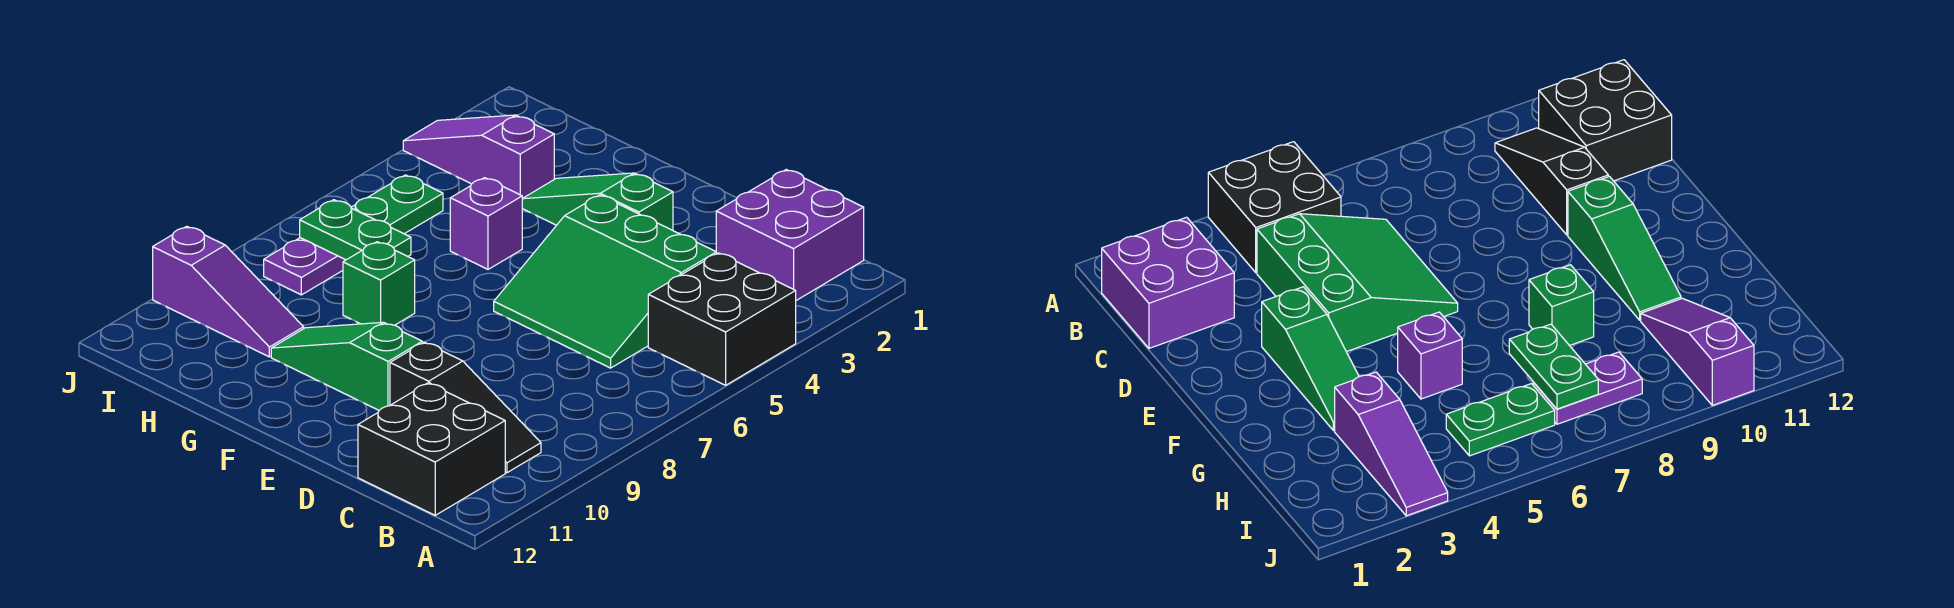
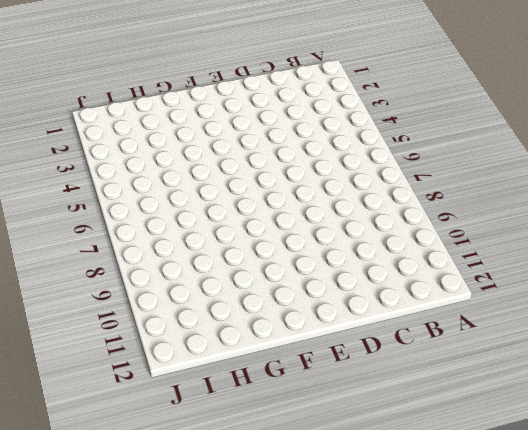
none -> black 2x2 brick [648,253,796,385]
none -> purple 2x2 brick [716,170,864,300]
none -> black 1x3 slope [390,342,541,473]

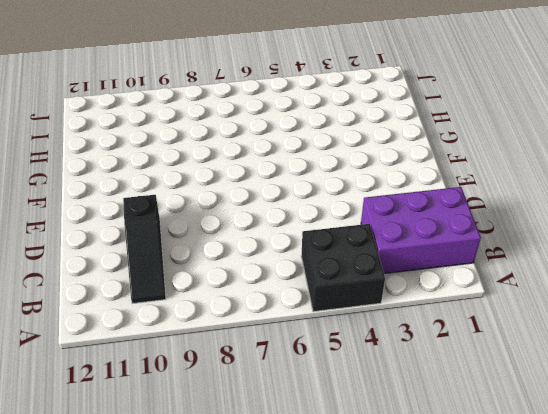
purple 2x3 brick [361,187,481,274] -> purple 2x2 brick [716,170,864,300]
none -> black 2x2 brick [358,383,505,515]
none -> green 3x3 slope [494,195,716,368]
none -> green 1x3 slope [522,173,673,230]

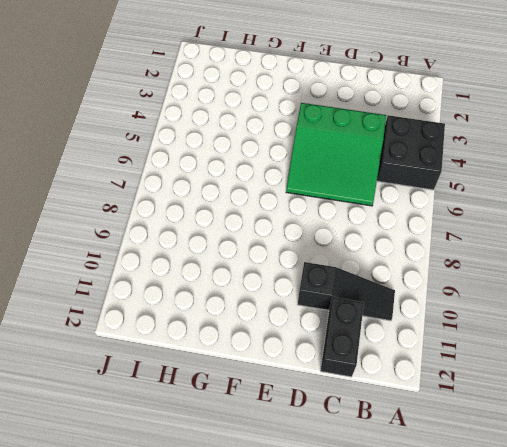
black 1x2 brick [320,297,364,377] -> black 2x2 brick [358,383,505,515]
none -> purple 2x2 brick [716,170,864,300]
none -> green 1x3 slope [522,173,673,230]
none -> green 1x3 slope [271,322,422,410]

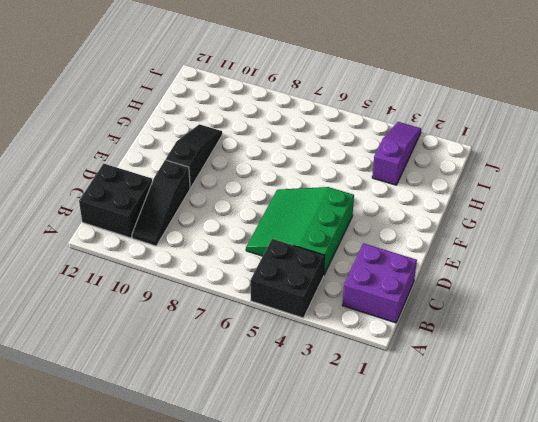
black 1x3 slope [166,124,222,188] -> green 1x3 slope [271,322,422,410]
none -> green 1x3 slope [522,173,673,230]
none -> purple 1x1 brick [450,178,523,269]
none -> green 1x1 brick [343,242,415,325]

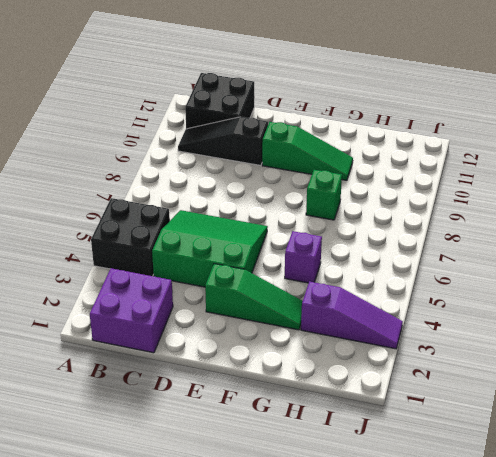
none -> purple 1x3 slope [153,226,304,357]
none -> green 1x2 plate [351,175,443,234]
none -> purple 1x2 plate [264,238,345,295]

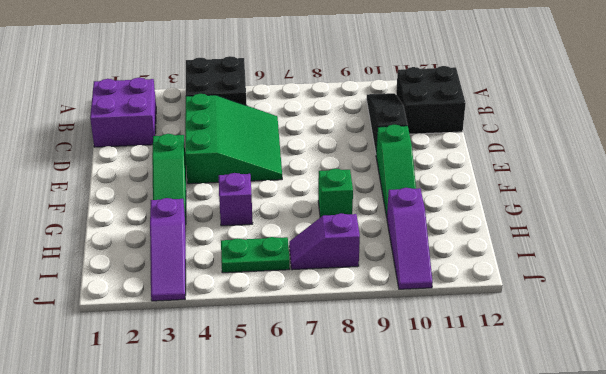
purple 1x3 slope [387,188,433,289] -> purple 1x3 slope turned to [153,226,304,357]
purple 1x2 slope [289,213,360,270] -> purple 1x2 plate [264,238,345,295]
none -> green 1x2 plate [300,200,411,260]

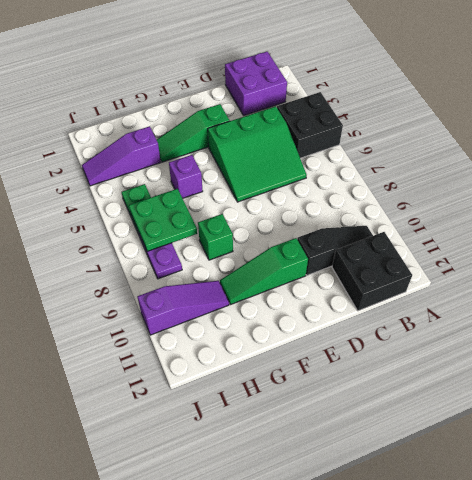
green 2x2 plate [129,189,197,251] -> green 1x2 plate [300,200,411,260]

